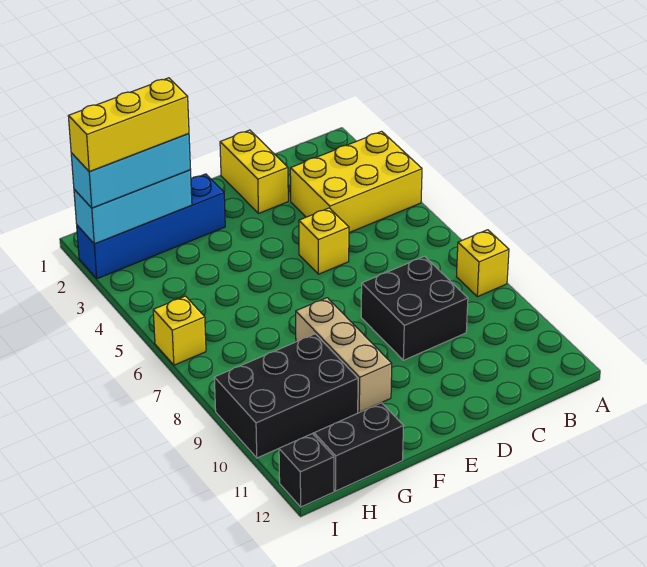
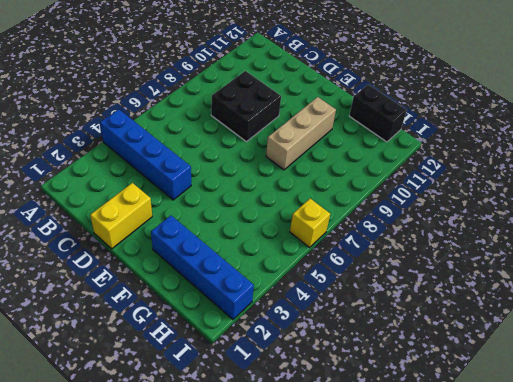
blue 1x4 brick [100,109,191,200] -> yellow 2x3 brick [290,131,422,233]
none -> yellow 1x1 brick [456,230,509,297]
none -> yellow 1x1 brick [299,208,349,274]
none -> black 2x3 brick [214,334,358,458]

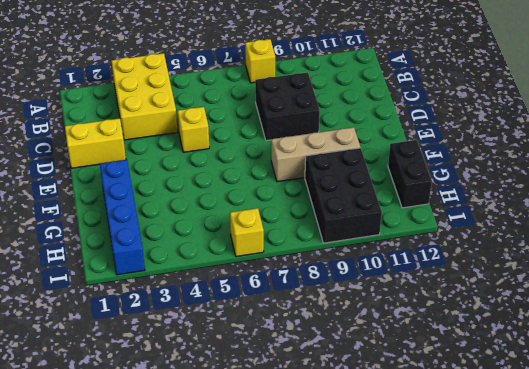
none -> black 1x1 brick [279,434,334,507]
none -> cyan 1x3 brick [74,170,192,244]
none -> cyan 1x3 brick [71,134,191,208]

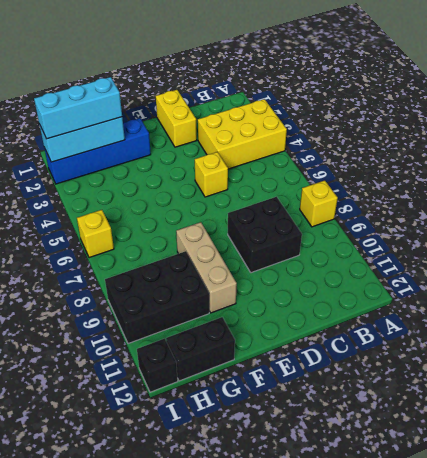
none -> yellow 1x3 brick [68,78,189,171]

